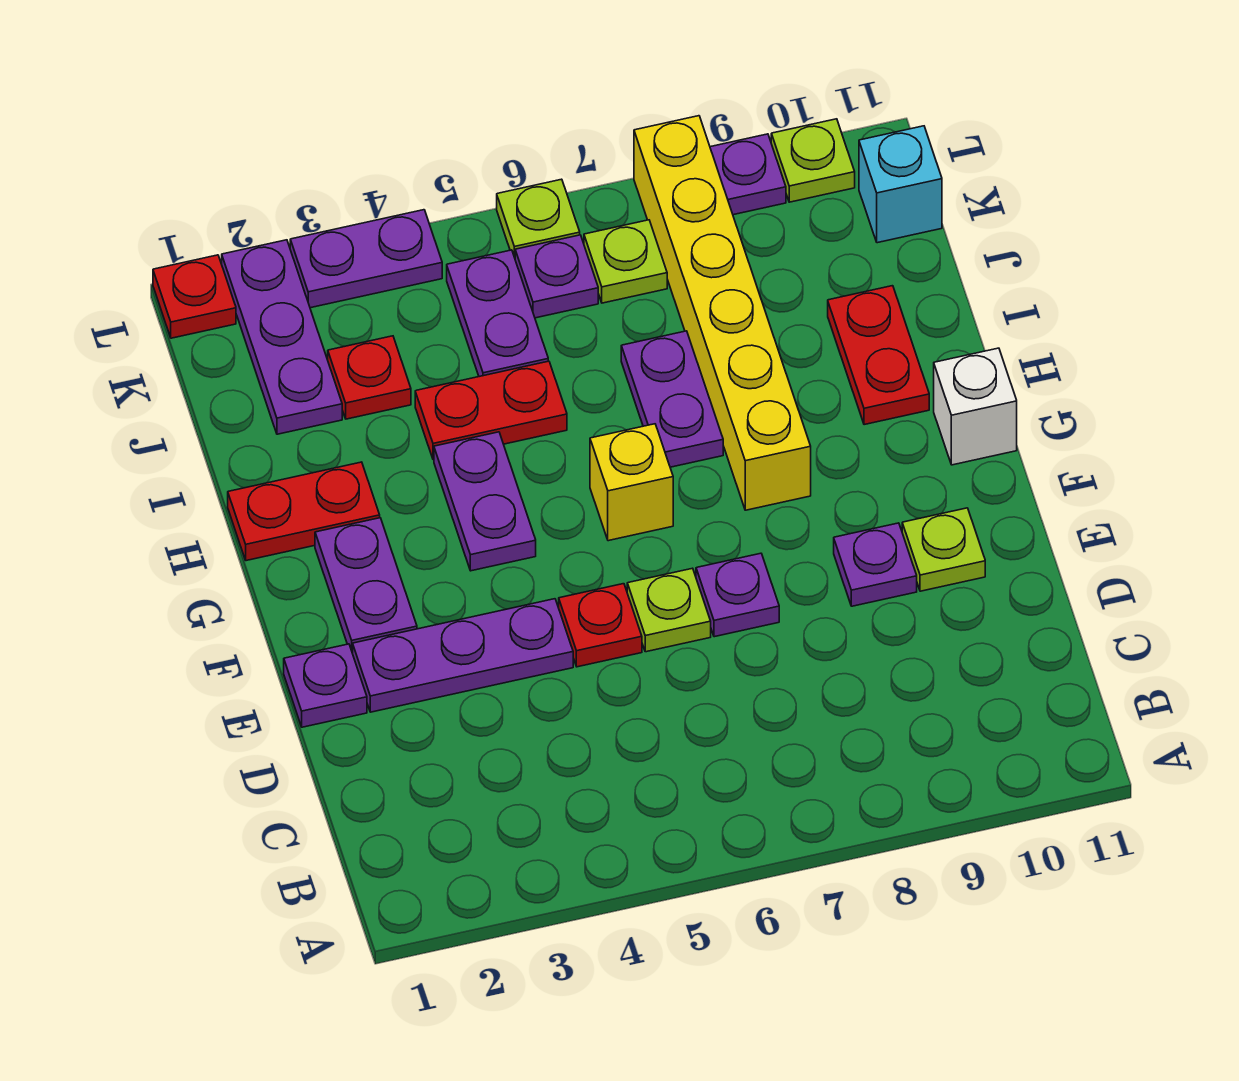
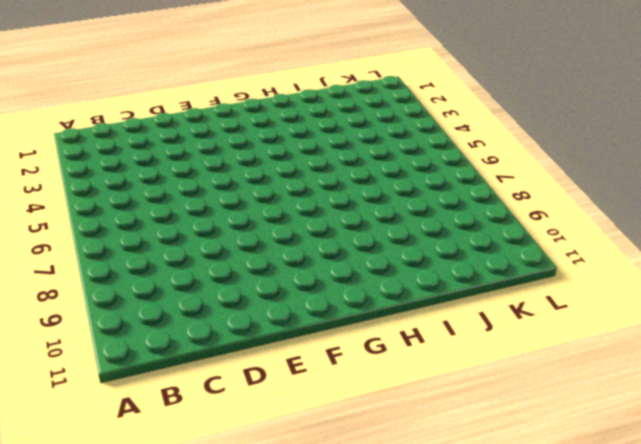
none -> purple 1x1 plate [284,644,367,727]
none -> purple 1x3 plate [353,599,573,712]
none -> red 1x1 plate [559,584,642,667]

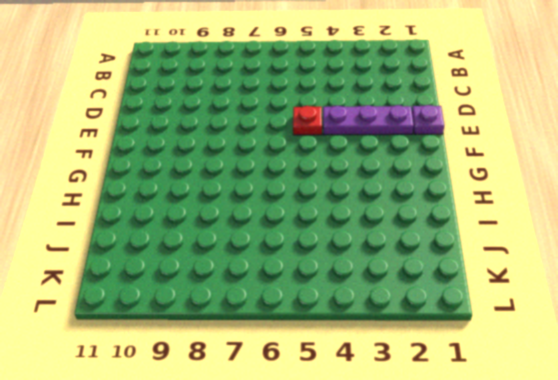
none -> lime 1x1 plate [627,568,711,652]
none -> purple 1x1 plate [696,553,779,637]
none -> purple 1x1 plate [834,523,917,606]

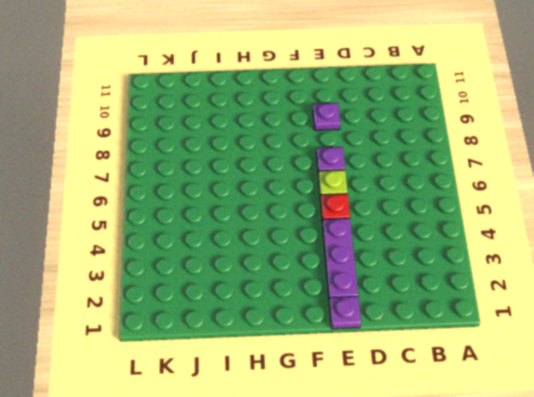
none -> lime 1x1 plate [902,508,985,591]
none -> purple 1x2 plate [315,518,417,653]
none -> purple 1x2 plate [434,432,536,571]

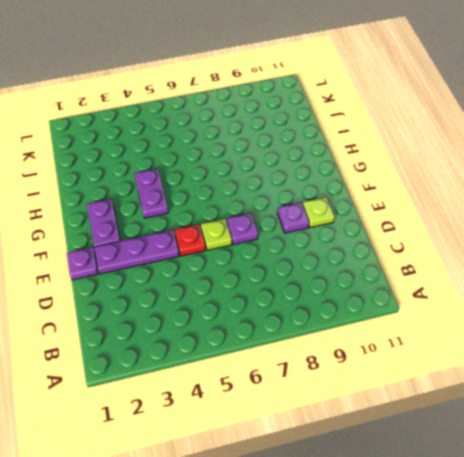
none -> yellow 1x1 brick [590,424,673,541]
none -> yellow 1x6 brick [634,116,811,510]
none -> white 1x1 brick [934,348,1017,465]

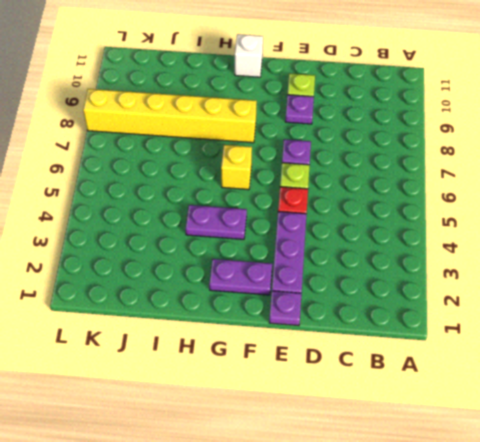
none -> red 1x2 plate [228,462,380,561]
none -> purple 1x2 plate [621,331,723,467]
none -> red 1x2 plate [828,286,929,425]

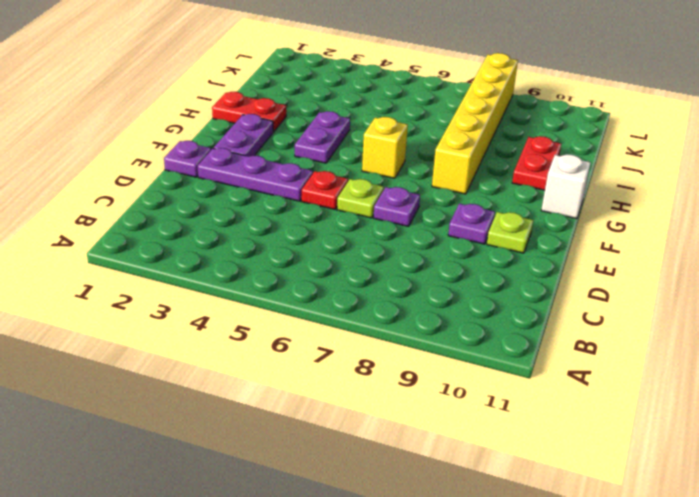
none -> purple 1x2 plate [621,331,723,467]
none -> red 1x2 plate [415,361,567,460]
none -> purple 1x3 plate [222,240,342,434]

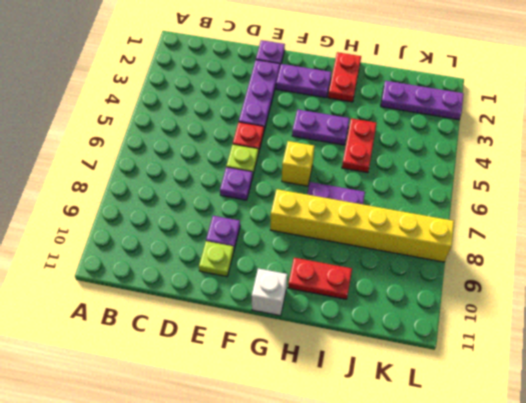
none -> red 1x1 plate [328,336,411,419]
none -> purple 1x2 plate [447,250,548,377]
none -> purple 1x1 plate [515,235,598,318]

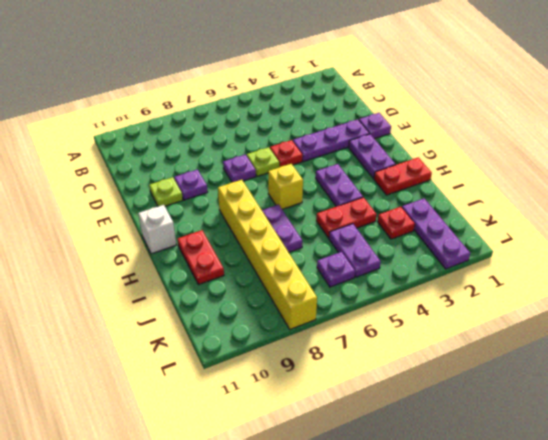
none -> lime 1x1 plate [584,220,667,303]
none -> cyan 1x1 brick [859,126,942,243]
none -> red 1x1 plate [153,255,236,338]

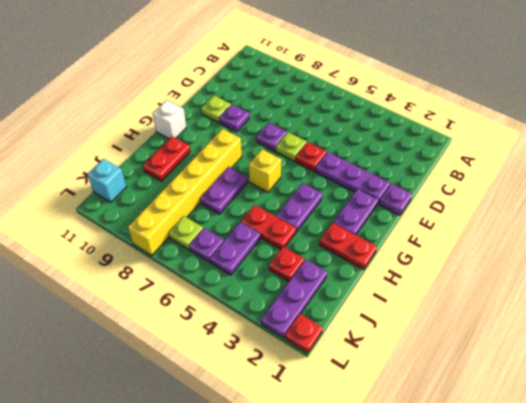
none -> purple 1x2 plate [290,210,442,308]
none -> lime 1x1 plate [497,179,580,258]
none -> purple 1x1 plate [710,134,786,215]

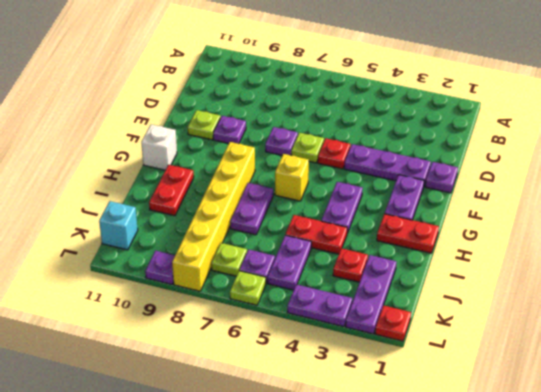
none -> lime 1x1 plate [771,119,855,202]

